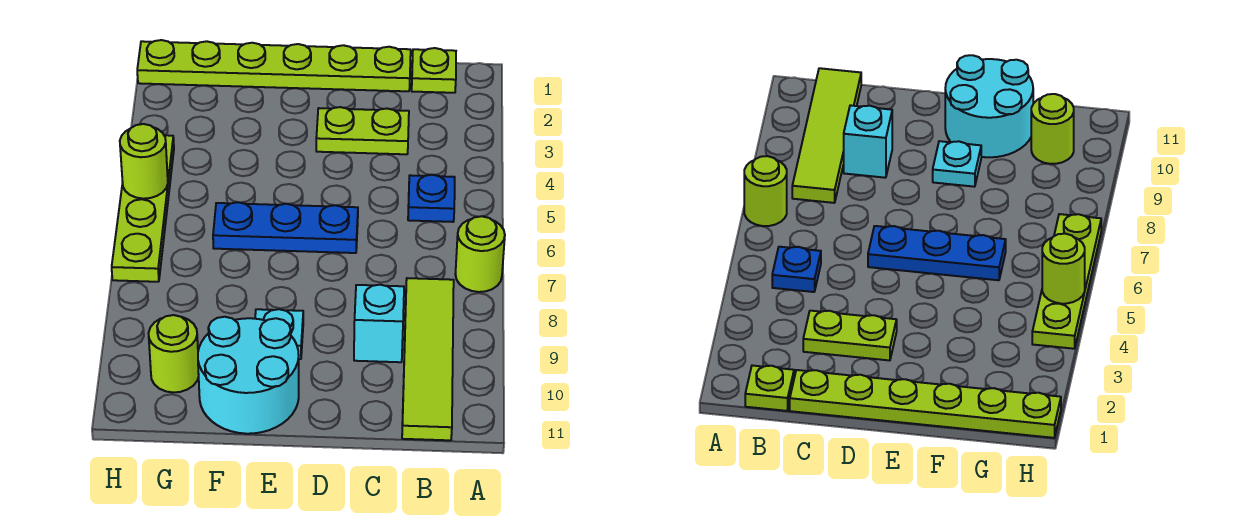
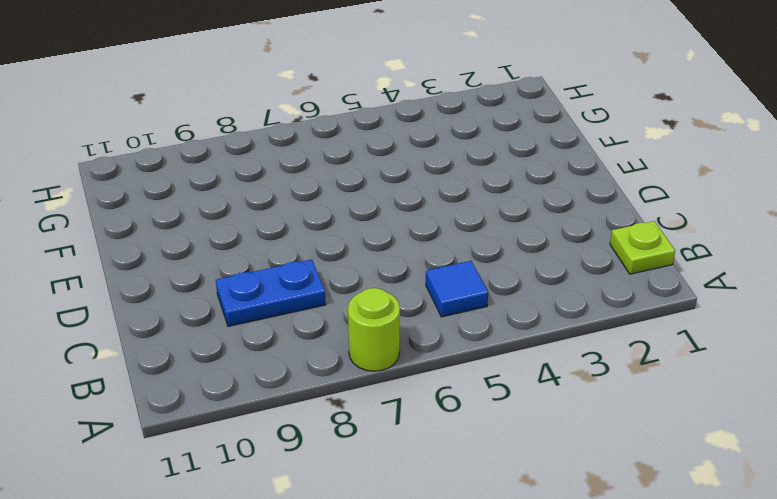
blue 1x1 tile [426,261,488,317] -> blue 1x1 plate [408,175,455,222]
blue 1x2 plate [216,259,326,326] -> cyan 1x1 brick [354,285,404,362]
none -> lime 1x4 tile [402,278,454,440]
none -> lime 1x6 plate [137,40,411,91]
none -> lime 1x2 plate [316,107,409,154]

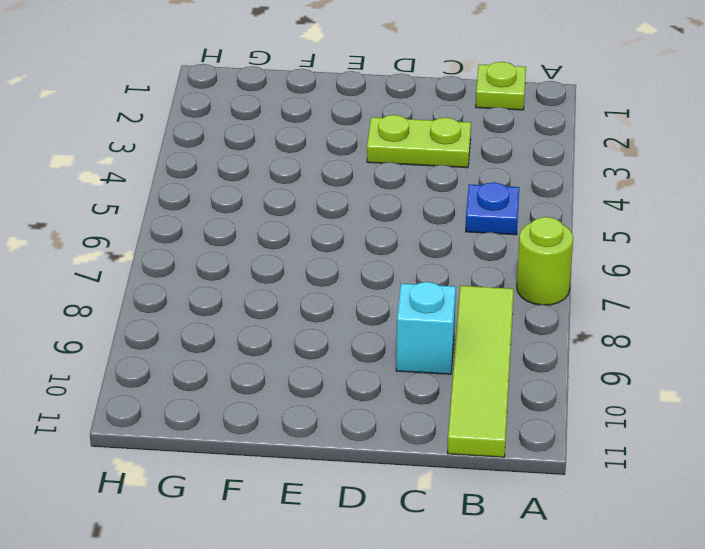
none -> lime 1x6 plate [137,40,411,91]
none -> blue 1x3 plate [213,202,358,253]
none -> cyan 1x1 plate [255,309,303,359]

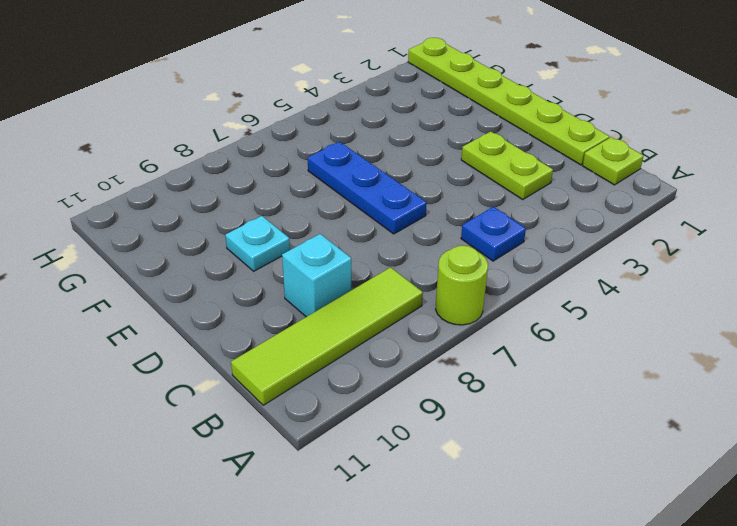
none -> cyan 2x2 round brick [198,317,299,434]
none -> lime 1x1 round brick [149,315,199,392]
none -> lime 1x4 plate [112,135,174,282]

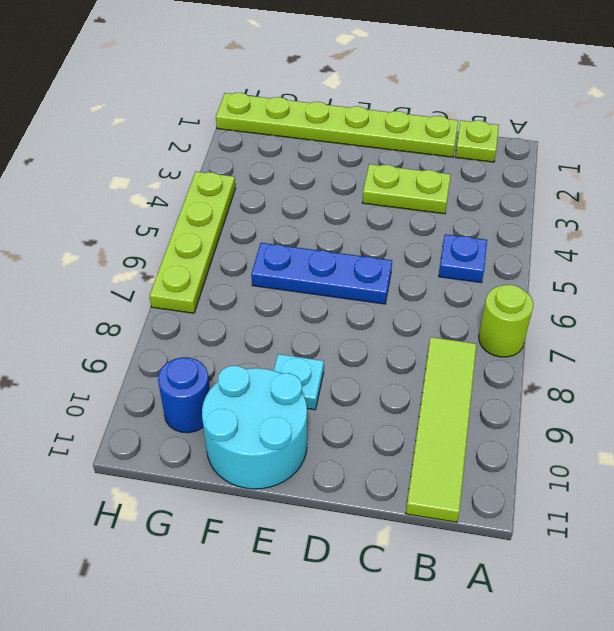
blue 1x1 round brick [158,357,210,433] -> lime 1x1 round brick [149,315,199,392]
none -> cyan 1x1 brick [354,285,404,362]
none -> lime 1x1 round brick [120,124,168,199]

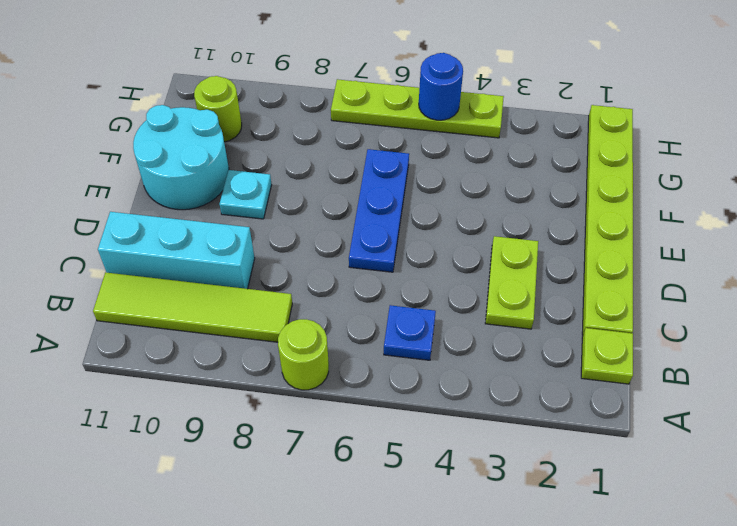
cyan 1x3 brick [98,212,255,289] -> cyan 1x1 brick [354,285,404,362]
blue 1x1 round brick [419,53,463,120] -> lime 1x1 round brick [120,124,168,199]

